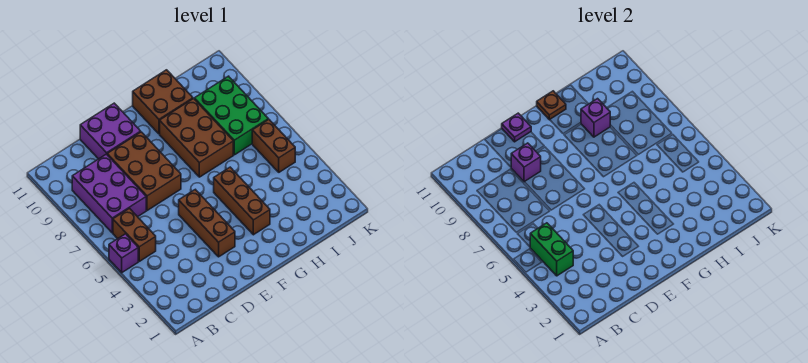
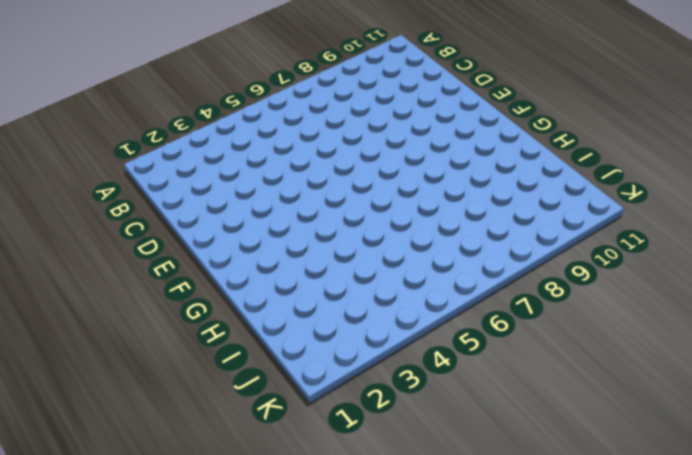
none -> purple 1x1 brick [109,234,138,273]
none -> brown 1x2 brick [113,208,156,261]
none -> purple 2x3 brick [72,154,146,233]

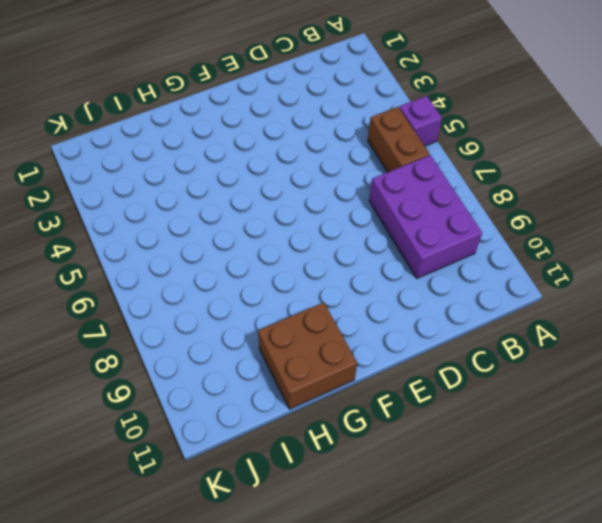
none -> brown 2x3 brick [107,132,181,211]
none -> purple 2x2 brick [80,103,141,159]
none -> brown 1x3 brick [179,190,235,257]

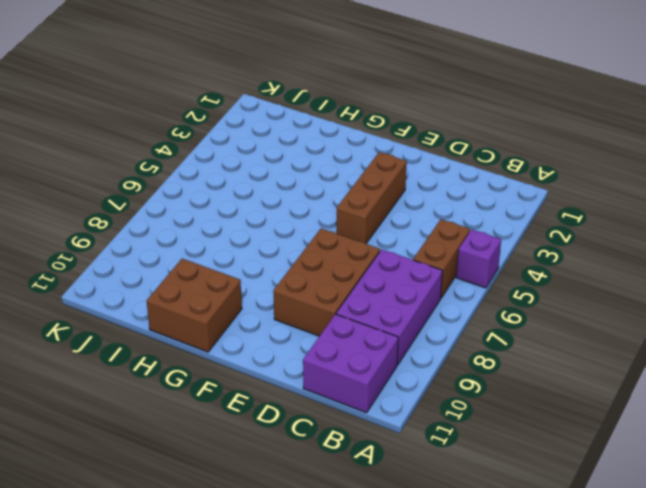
purple 2x2 brick [303,314,398,413] -> purple 2x2 brick moved to [80,103,141,159]
none -> brown 1x3 brick [214,167,270,235]
none -> brown 2x3 brick [160,99,233,177]
none -> green 2x3 brick [194,76,268,155]

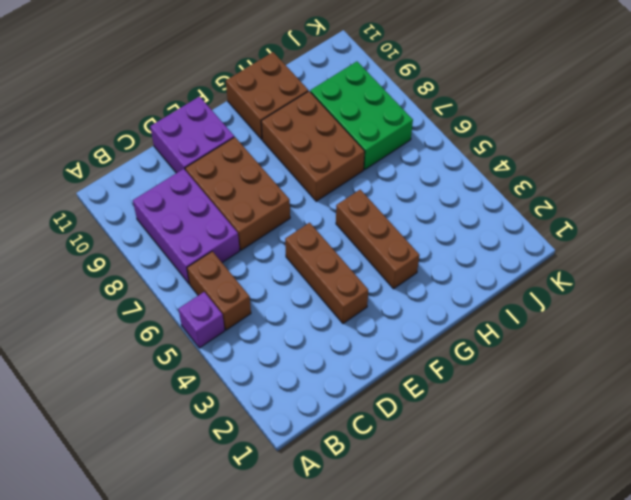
none -> brown 1x2 brick [252,119,295,172]
none -> green 1x2 brick [530,223,573,276]
none -> purple 1x1 brick [511,143,541,182]

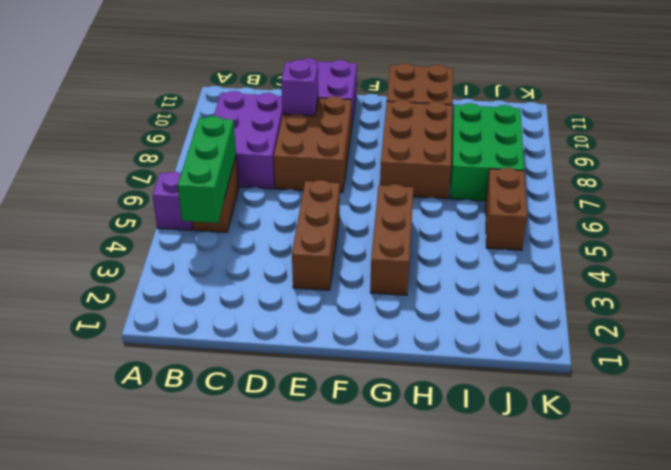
green 1x3 brick [178,116,236,223] -> green 1x2 brick [530,223,573,276]
none -> purple 1x1 plate [502,113,531,142]
none -> brown 1x1 plate [537,91,566,120]
none -> purple 1x1 brick [581,99,610,137]

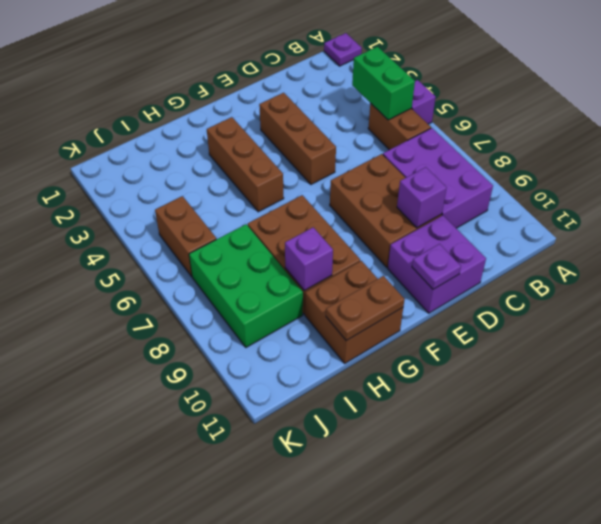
purple 1x1 plate [324,33,362,66] -> none
brown 1x2 plate [326,276,405,341] -> brown 1x1 plate [537,91,566,120]

